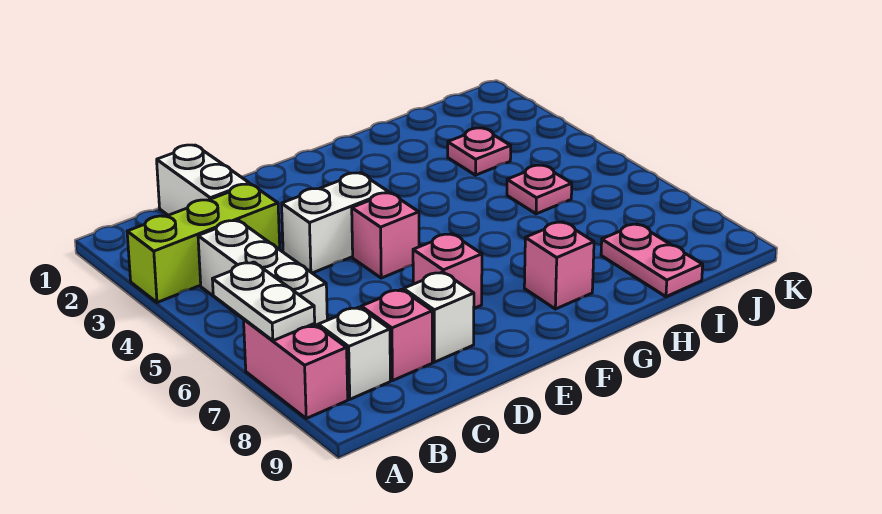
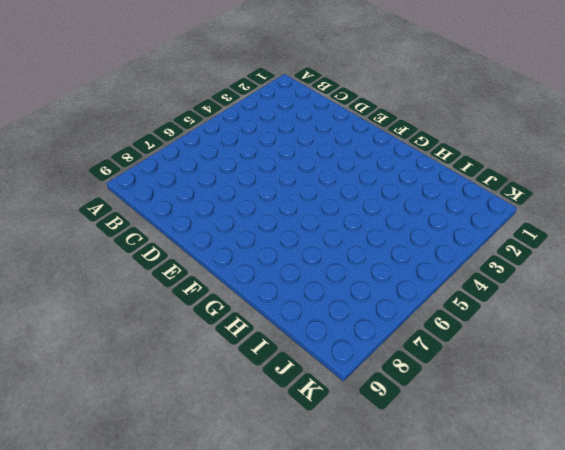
none -> lime 1x3 brick [127,184,280,302]
none -> pink 1x2 brick [244,319,348,418]
none -> white 1x3 brick [198,220,327,326]

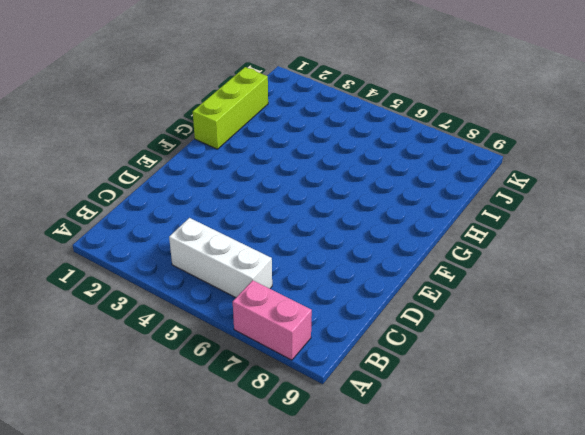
lime 1x3 brick [193,67,268,149] -> lime 1x3 brick moved to [127,184,280,302]
none -> white 1x1 brick [318,307,390,399]
none -> white 1x2 brick [157,145,249,215]
none -> pink 1x1 brick [361,289,432,381]

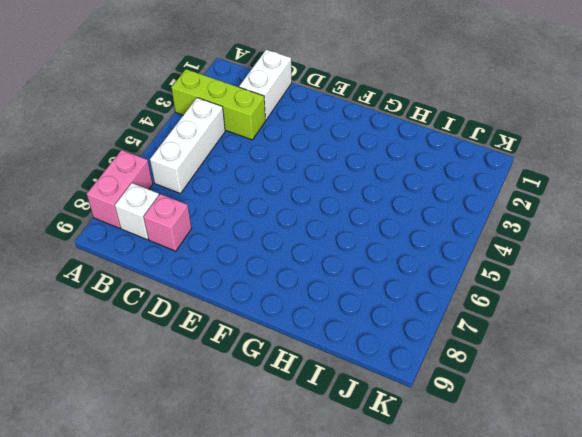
none -> white 1x2 brick [282,173,388,273]
none -> white 1x1 brick [404,272,474,362]
none -> pink 1x1 brick [352,193,419,278]

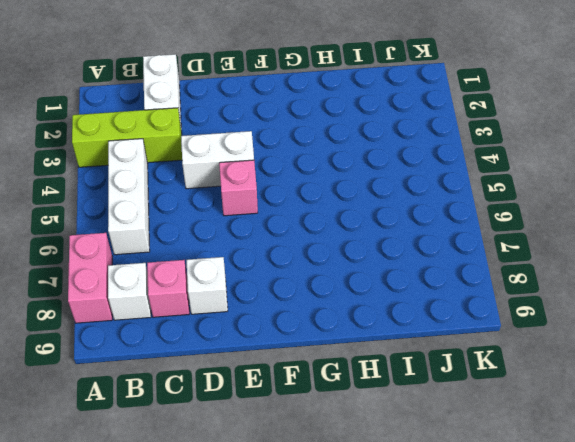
none -> pink 1x1 brick [413,234,482,308]
none -> pink 1x1 brick [524,222,594,309]
none -> pink 1x1 plate [448,128,511,175]

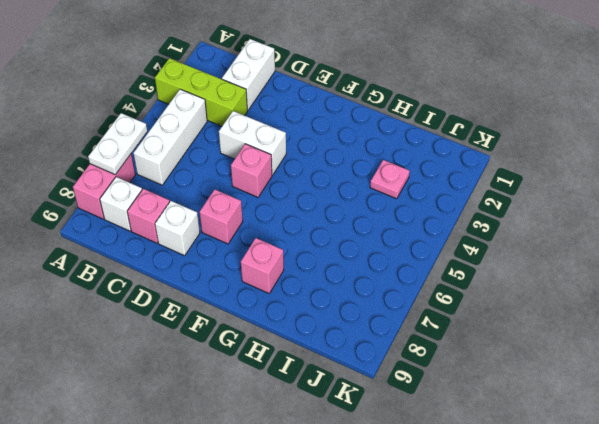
none -> pink 1x1 plate [507,165,572,214]
none -> pink 1x2 plate [601,224,703,297]

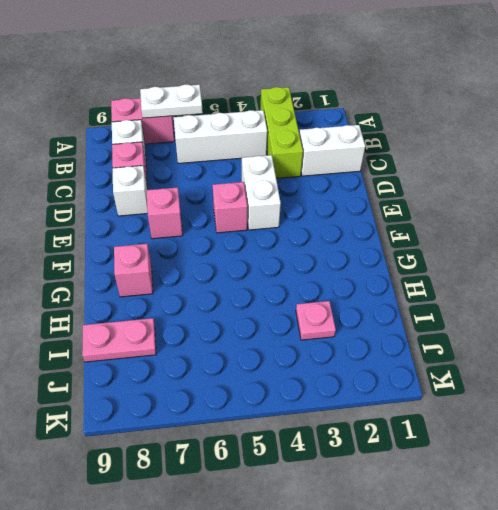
none -> pink 1x1 plate [507,165,572,214]

